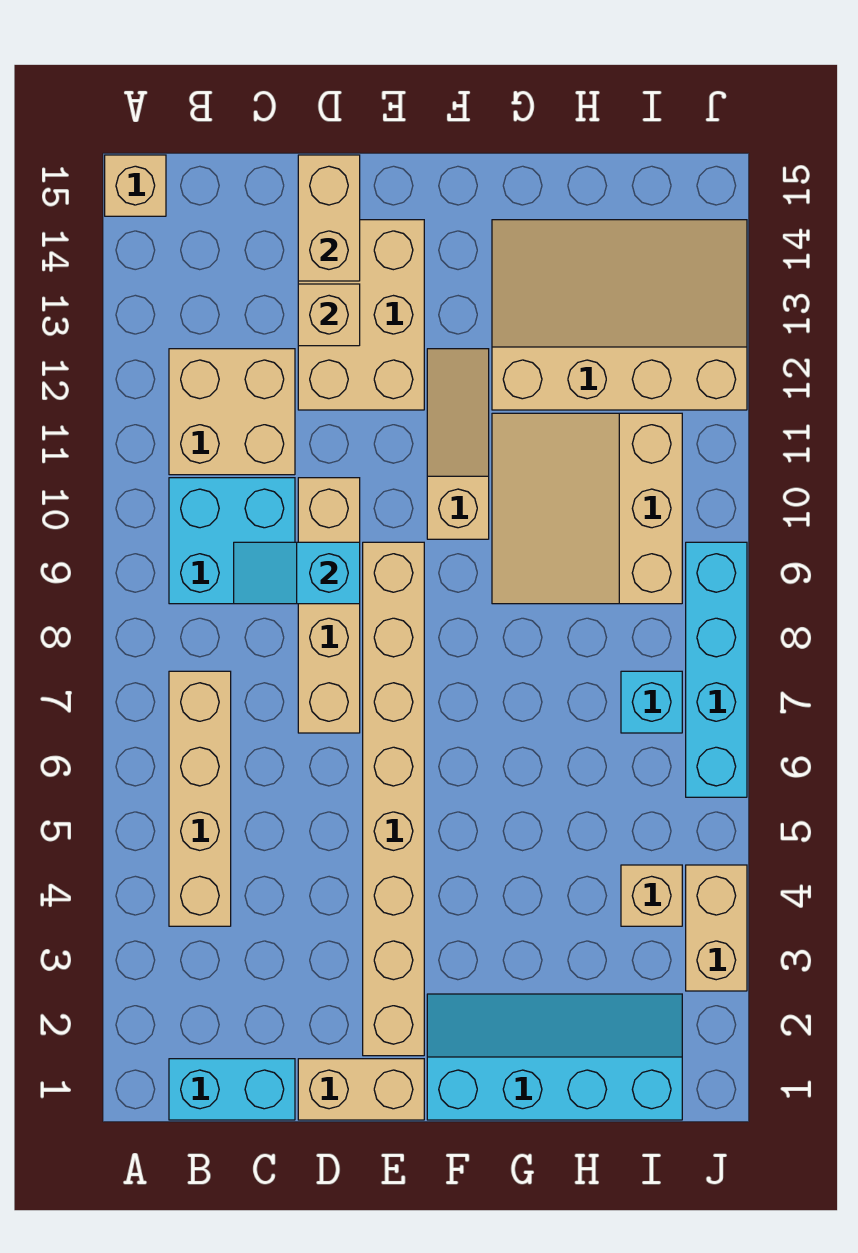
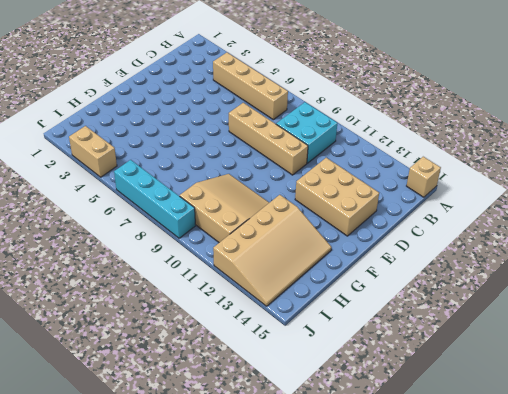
none -> cyan 1x2 brick [169,1059,295,1120]
none -> tan 2x2 brick [169,349,295,475]
none -> tan 1x2 brick [298,1059,424,1120]

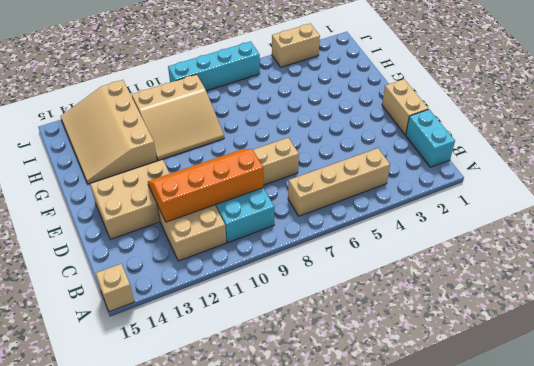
orange 2x4 slope [148,149,263,222] -> cyan 1x2 slope [234,542,360,604]
none -> tan 1x8 brick [363,542,424,1056]
none -> cyan 2x4 slope [427,994,682,1120]
none -> tan 1x3 slope [427,349,489,539]

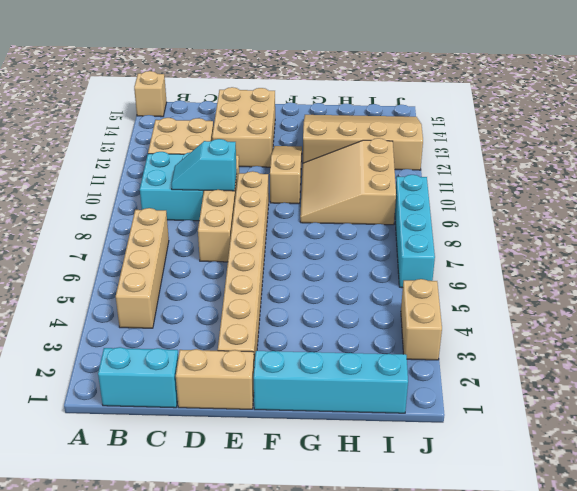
none -> tan 1x1 brick [621,865,682,926]
none -> cyan 1x1 brick [621,671,682,733]
none -> tan 1x1 brick [298,284,360,346]

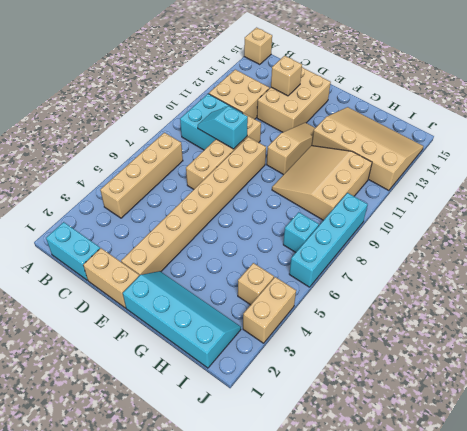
none -> tan 1x2 brick [298,155,360,281]

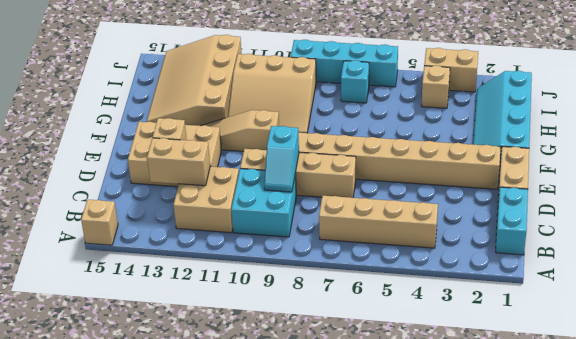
tan 1x2 brick [147,138,210,186] -> tan 1x2 brick moved to [298,155,360,281]

